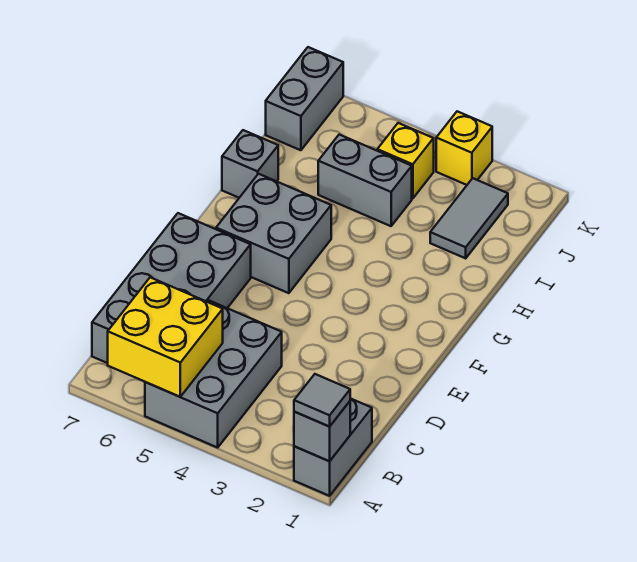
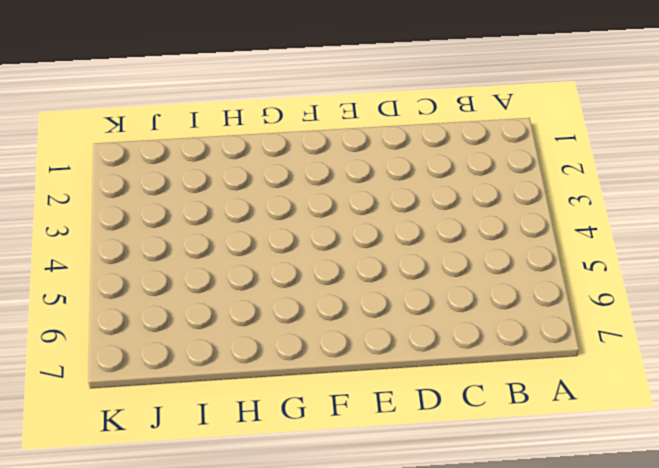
none -> grey 1x2 brick [294,398,372,496]
none -> grey 2x3 brick [145,301,282,448]
none -> grey 2x4 brick [92,213,251,363]

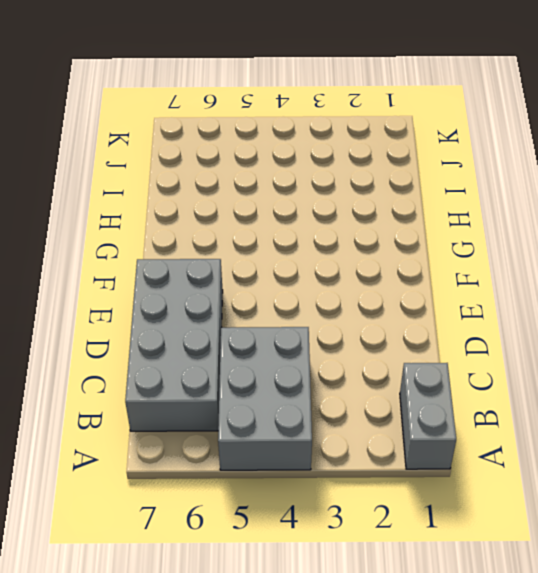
none -> grey 2x2 brick [216,174,331,293]
none -> grey 1x1 brick [222,130,278,198]
none -> grey 1x2 tile [430,178,508,258]

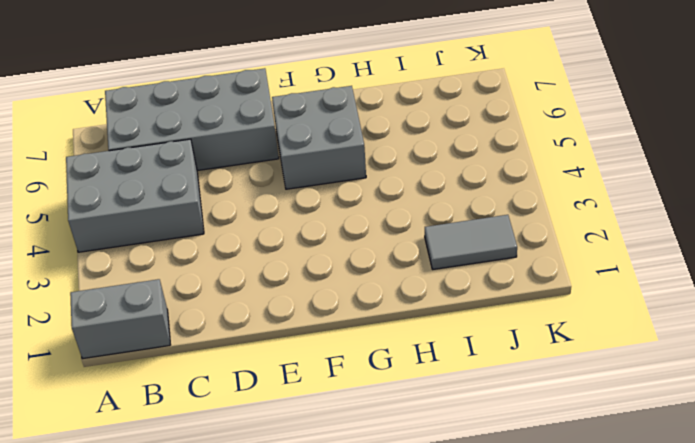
none -> grey 1x1 brick [222,130,278,198]
none -> grey 1x2 brick [318,135,412,226]
none -> yellow 1x1 brick [377,123,434,199]

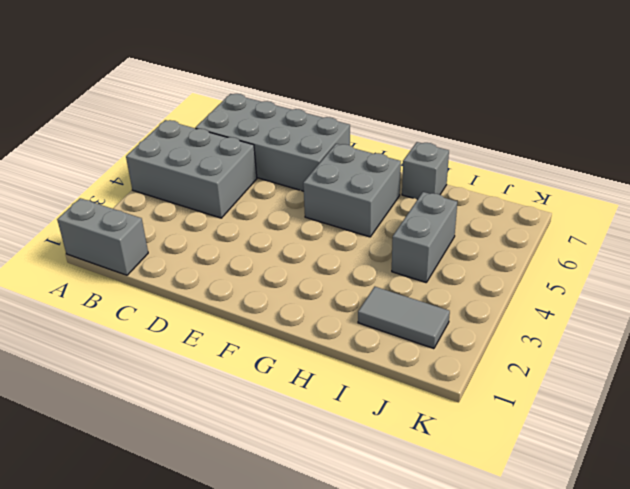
none -> yellow 1x1 brick [377,123,434,199]
none -> grey 1x2 brick [266,47,343,150]
none -> yellow 1x1 brick [436,111,492,185]

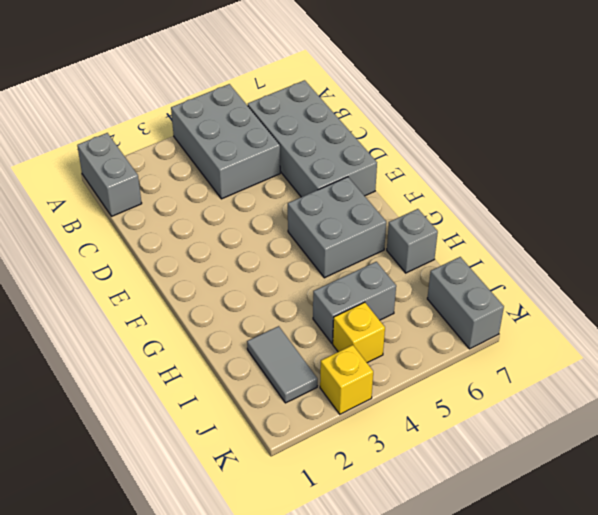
none -> grey 1x1 brick [294,401,350,461]
none -> yellow 2x2 brick [108,277,223,397]
none -> grey 1x1 tile [294,374,350,427]

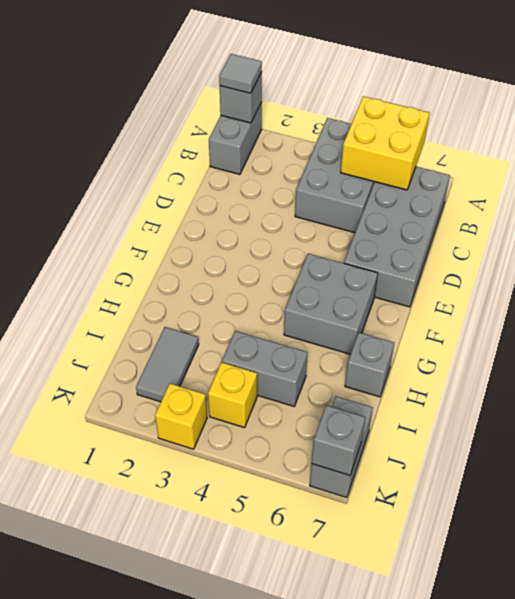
grey 1x1 brick [312,405,365,475] -> none

